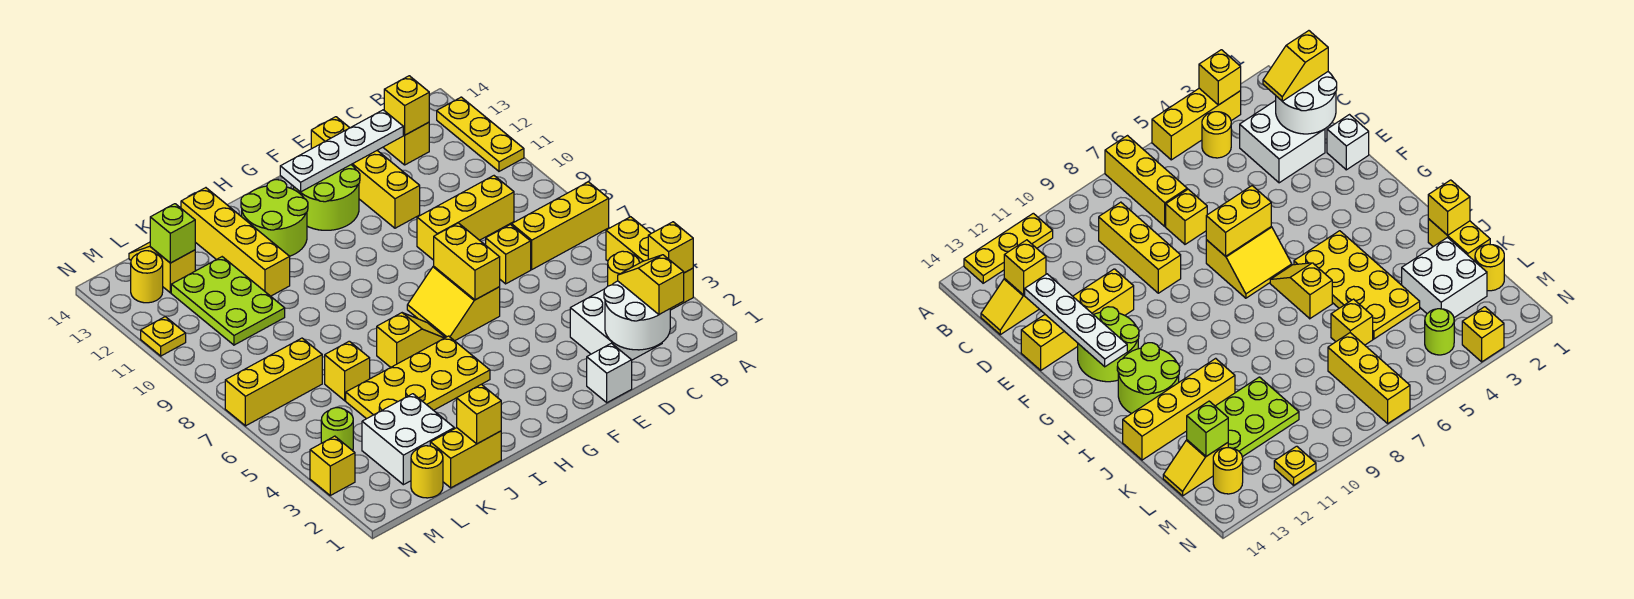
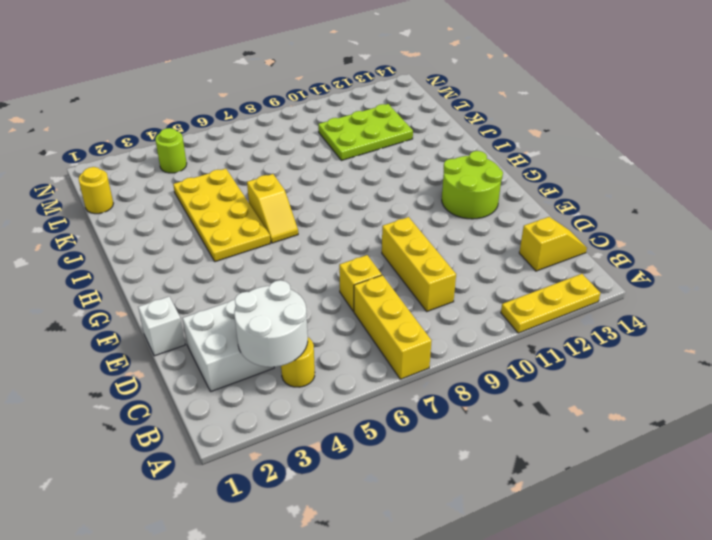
white 2x2 round brick [234,280,308,367] -> white 2x2 round brick moved to [604,281,670,350]
none -> yellow 1x3 brick [606,217,693,310]
none -> yellow 1x4 brick [311,117,420,228]
none -> yellow 2x2 slope [407,266,500,341]
none -> lime 2x2 round brick [241,180,308,256]

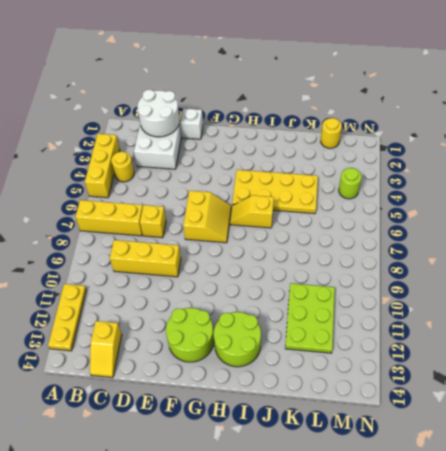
none -> yellow 1x4 brick [311,117,420,228]
none -> yellow 1x2 brick [430,428,501,488]
none -> yellow 1x4 brick [181,188,290,296]
none -> white 2x2 brick [362,394,454,485]

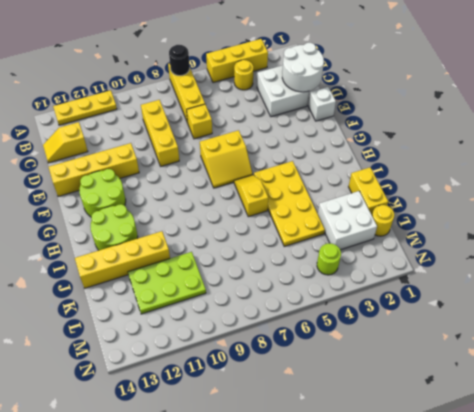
black 1x1 round brick [169,45,190,76] -> none
none -> yellow 1x1 brick [325,341,370,401]
none -> yellow 1x3 brick [225,338,322,426]
none -> yellow 1x2 slope [129,242,195,293]
none -> yellow 1x1 round brick [131,251,163,303]

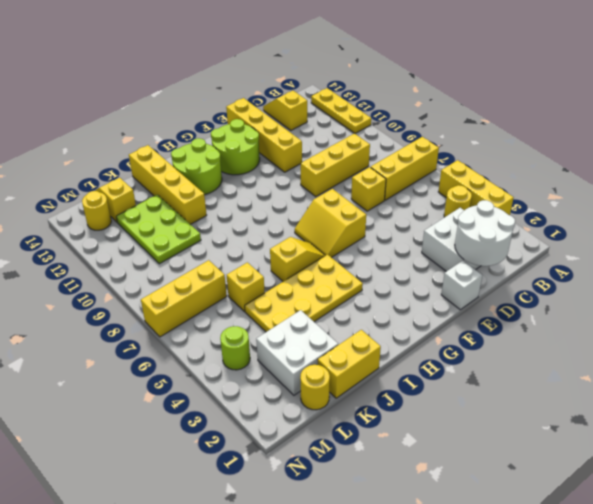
none -> yellow 1x1 brick [310,436,355,495]
none -> yellow 1x1 plate [141,317,186,356]
none -> yellow 1x1 brick [648,222,693,273]
none -> yellow 1x1 brick [384,76,429,135]

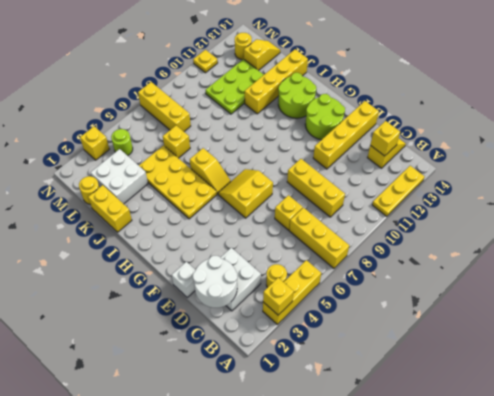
none -> white 1x4 plate [280,110,403,192]
none -> yellow 1x2 brick [434,223,500,300]
none -> yellow 1x1 brick [457,384,501,444]
none -> lime 1x1 brick [150,204,195,263]

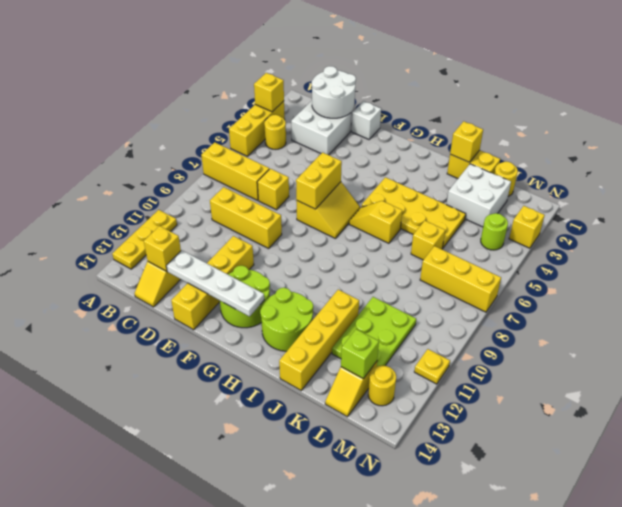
none -> yellow 1x2 slope [618,255,684,314]

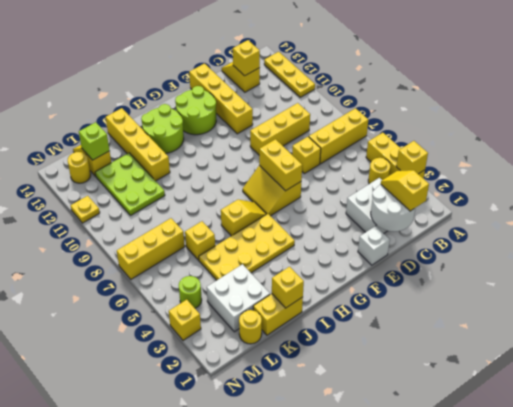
none -> white 1x4 plate [280,110,403,192]

